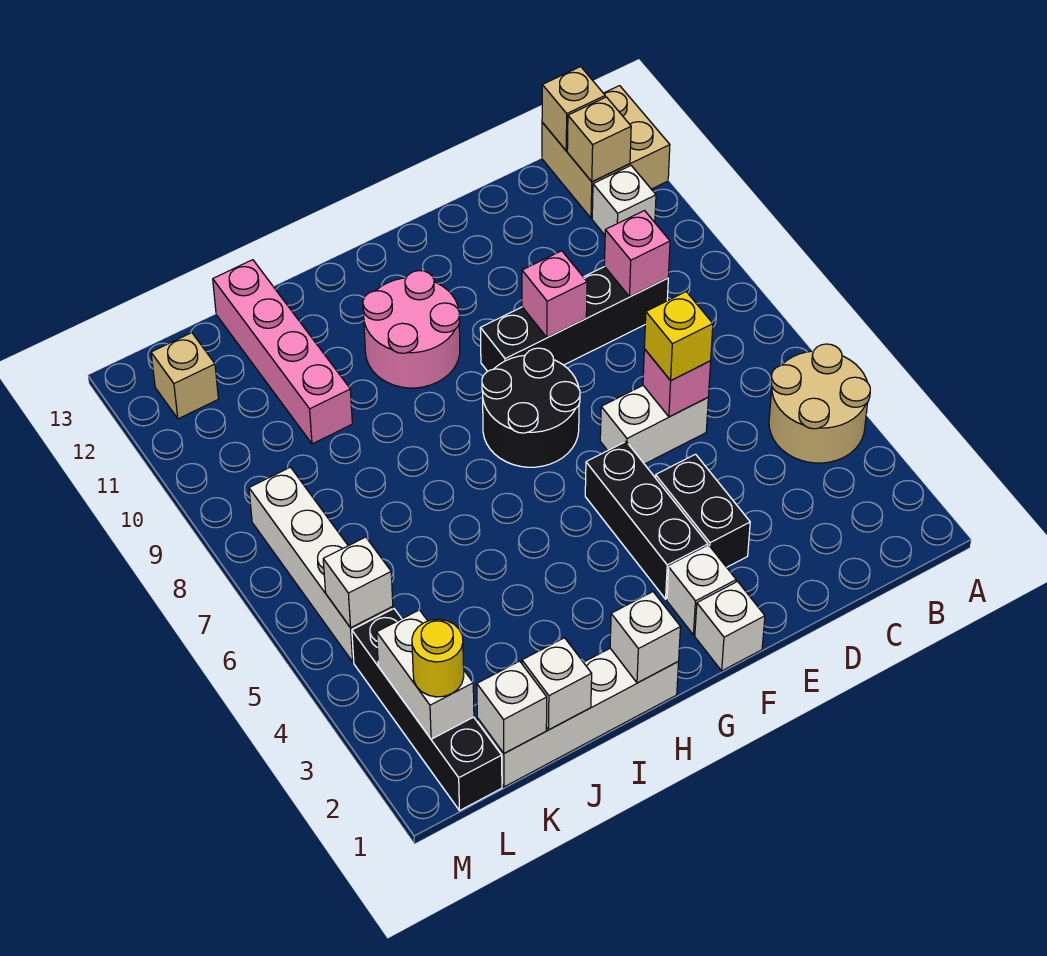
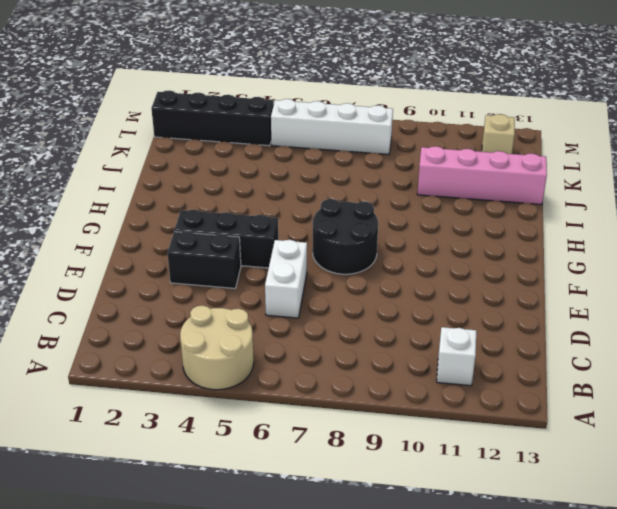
none -> tan 2x2 brick [542,86,670,218]
none -> black 1x4 brick [480,267,668,371]
none -> white 1x1 brick [695,582,765,671]

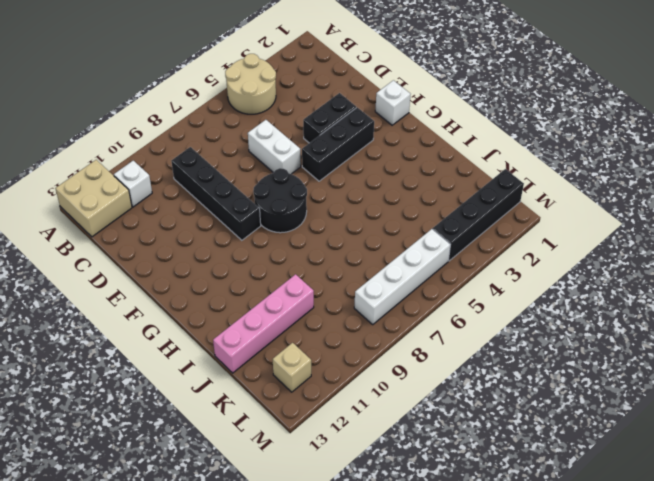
none -> white 1x1 brick [667,546,736,635]
none -> pink 2x2 round brick [363,271,460,388]
none -> white 1x4 brick [477,648,679,787]

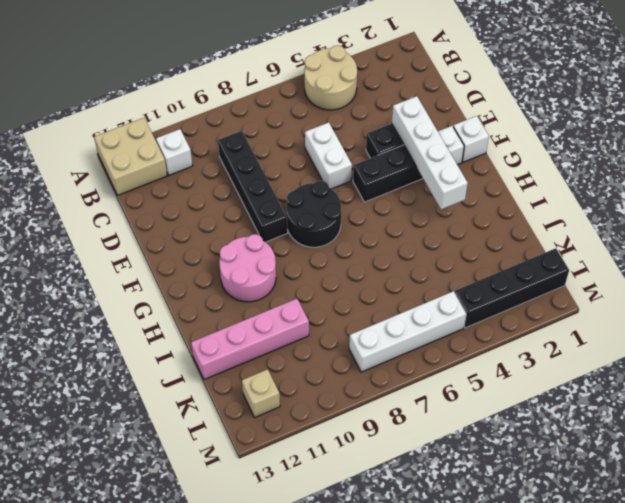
white 1x4 brick [392,96,468,209] -> white 1x4 brick moved to [477,648,679,787]
none -> tan 1x1 brick [567,97,631,182]
none -> tan 1x1 brick [542,67,605,151]
none -> pink 1x1 brick [604,211,670,297]

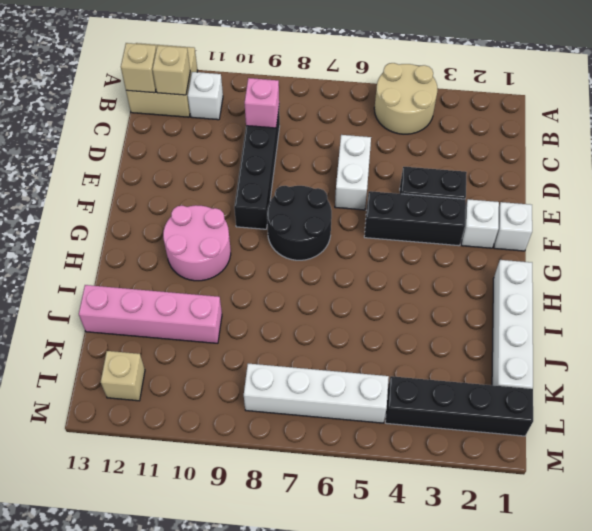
none -> pink 1x1 brick [643,349,711,417]
none -> pink 1x1 brick [522,251,587,338]
none -> white 1x1 brick [610,592,680,683]

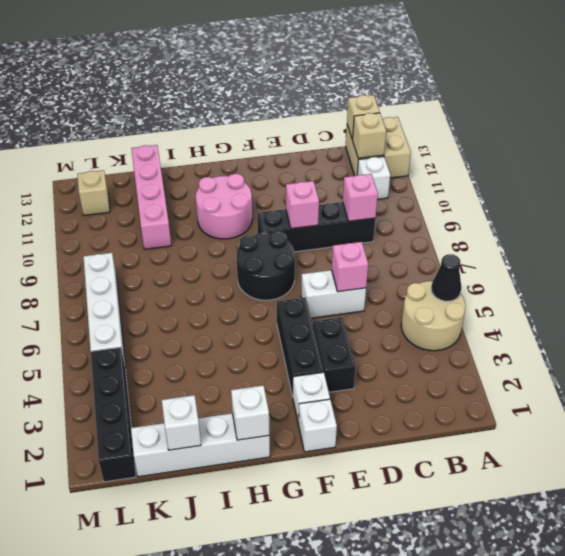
black 1x1 cone [431,254,462,301] -> none
none -> white 1x1 brick [477,661,547,753]
none -> white 1x2 brick [377,610,474,739]
none -> white 1x1 brick [323,537,393,628]

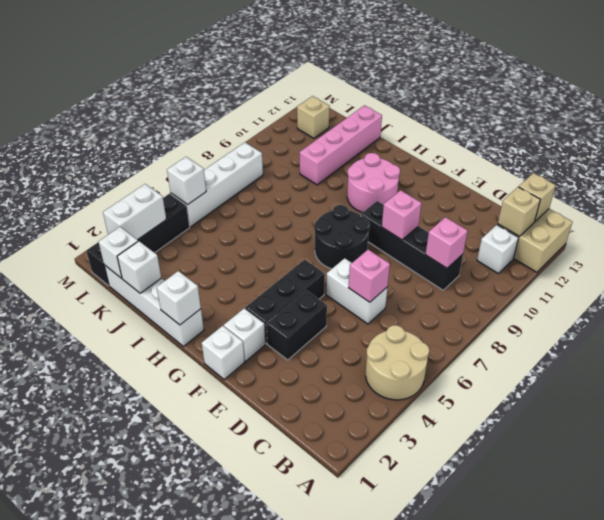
none -> yellow 1x1 brick [644,292,713,381]
none -> yellow 1x1 round brick [412,619,464,697]

